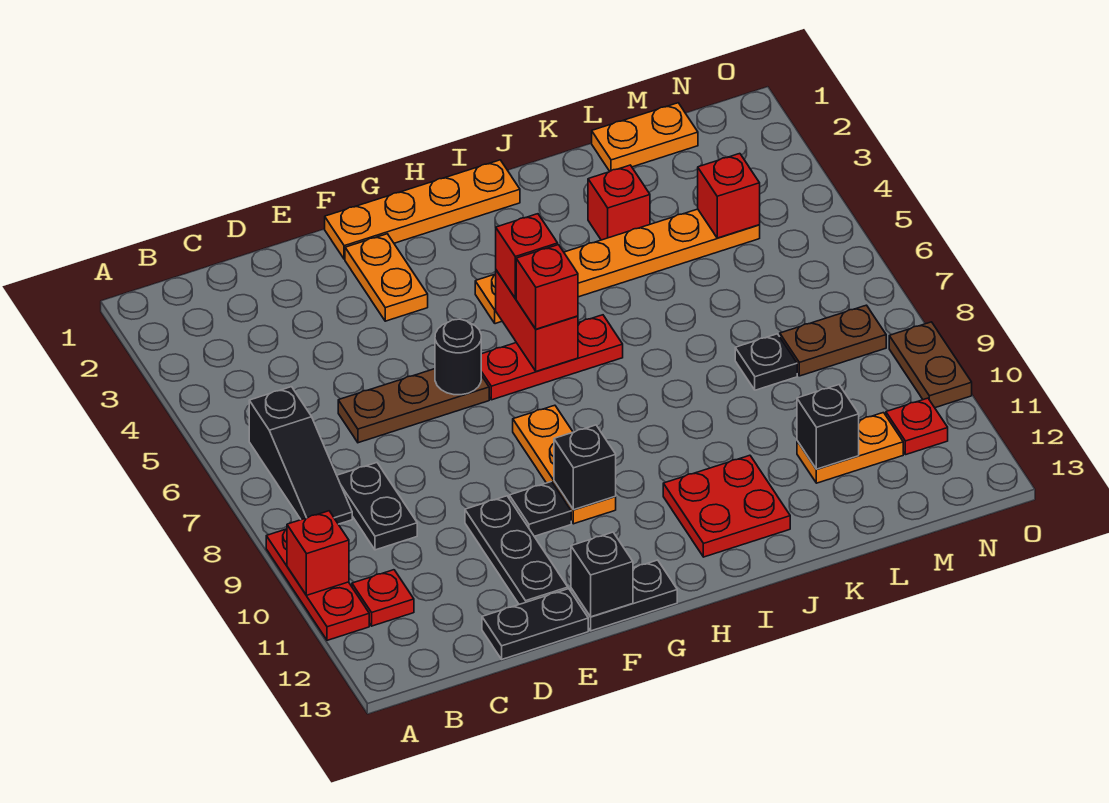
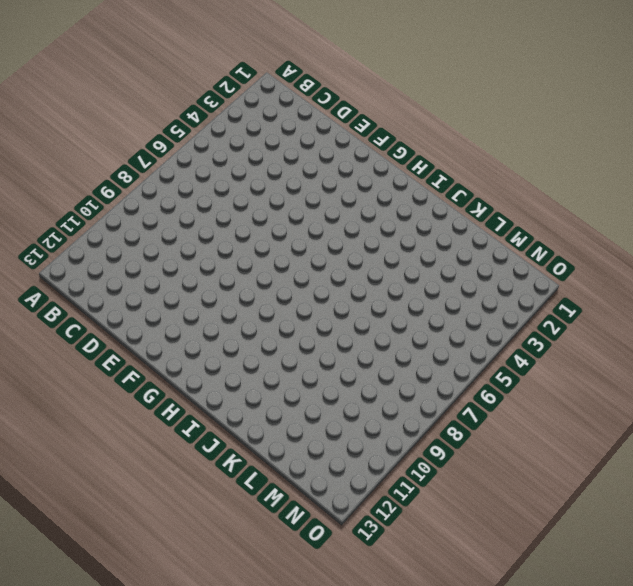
none -> red 1x3 plate [266,529,369,640]
none -> black 1x3 slope [249,387,352,524]
none -> red 1x1 plate [352,570,414,626]
none -> black 1x2 plate [337,463,417,550]

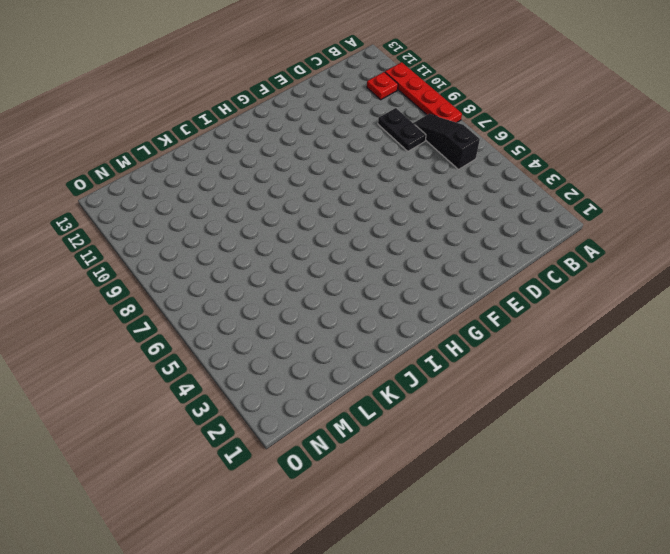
red 1x4 plate [385,62,462,123] -> red 1x3 plate [266,529,369,640]
none -> brown 1x3 plate [338,369,489,443]
none -> black 1x2 plate [482,589,588,659]
none -> black 1x3 plate [465,496,568,604]
none -> orange 1x4 plate [325,160,520,259]

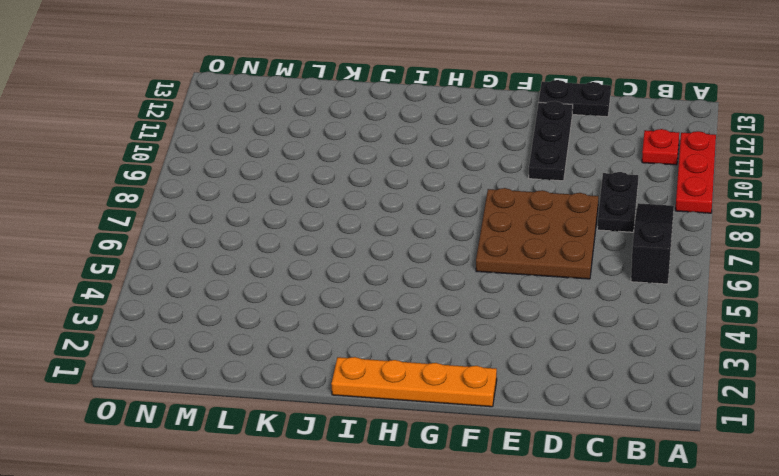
brown 3x3 plate [476,188,598,279] -> brown 1x3 plate [338,369,489,443]
none -> orange 1x2 plate [345,234,428,321]
none -> black 1x1 plate [509,482,571,536]
none -> black 1x2 plate [571,560,677,631]
none -> red 1x3 plate [481,315,623,400]

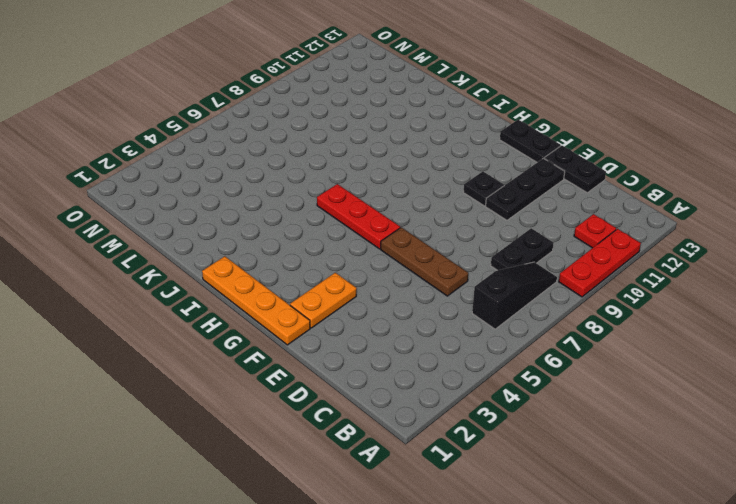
none -> orange 1x3 plate [513,405,616,524]
none -> orange 1x6 plate [475,209,760,324]
none -> red 2x2 plate [663,455,790,557]
none -> red 1x1 brick [588,165,650,240]

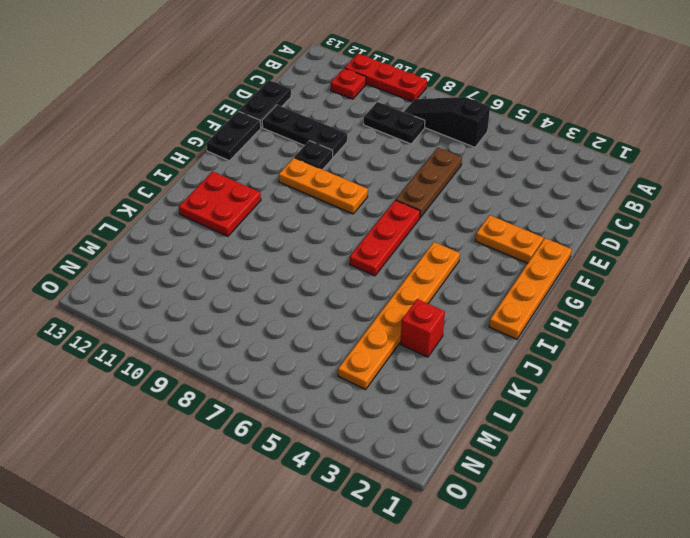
none -> orange 1x2 plate [592,103,698,171]
none -> black 1x1 plate [735,334,797,390]
none -> orange 1x2 plate [797,413,903,483]
none -> brown 1x2 plate [780,305,886,376]

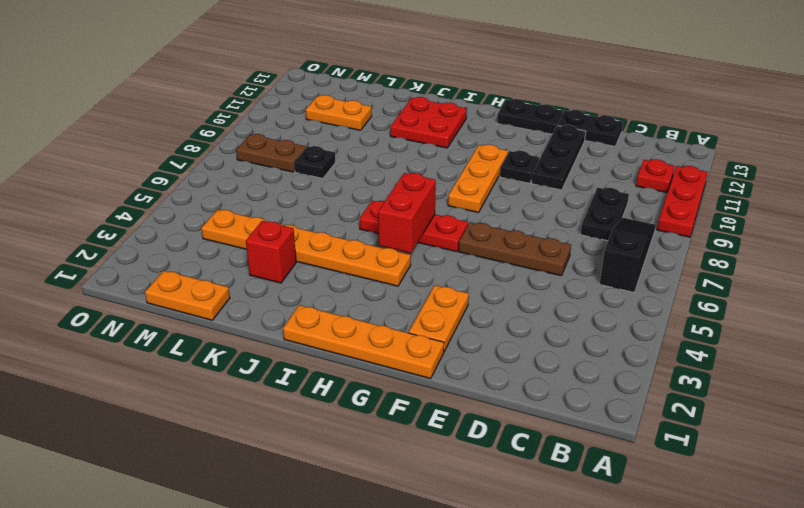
none -> red 1x1 plate [886,398,948,455]
none -> brown 1x2 plate [889,322,972,408]
none -> red 1x1 brick [287,511,349,595]
none -> black 1x1 round brick [435,319,481,395]

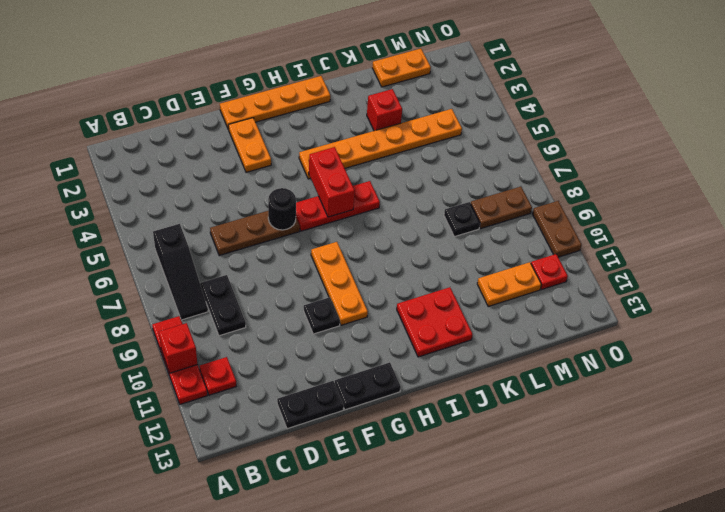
none -> black 1x3 plate [465,496,568,604]
none -> black 1x1 brick [571,532,633,617]
none -> black 1x1 brick [554,425,616,510]
none -> black 1x1 brick [797,385,859,469]

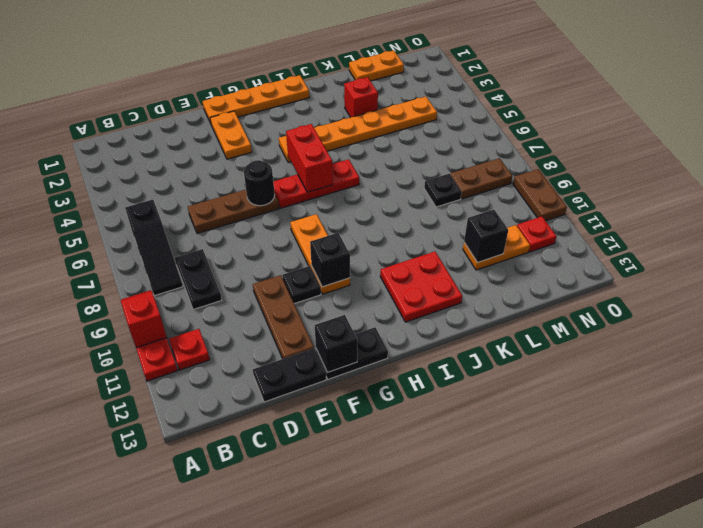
brown 1x3 plate [253,275,314,359] -> black 1x3 plate [465,496,568,604]
none -> red 1x1 brick [698,154,760,238]
none -> red 1x1 brick [496,214,558,298]
none -> red 1x1 brick [516,245,578,329]

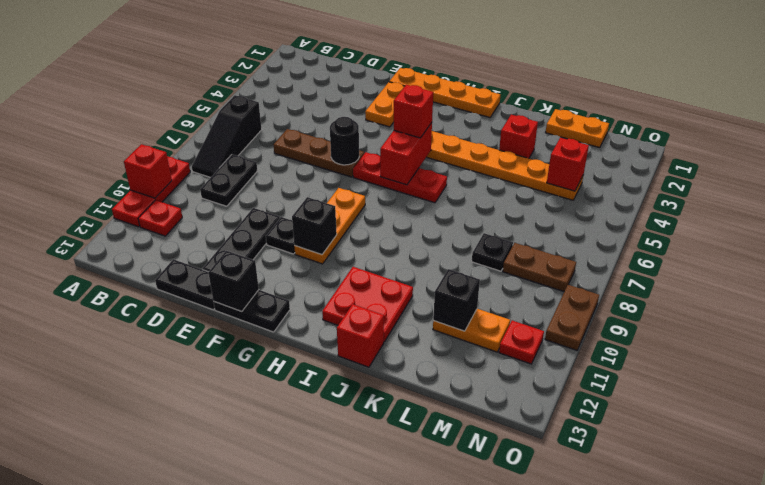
red 1x1 brick [337,304,384,367] -> red 1x1 brick moved to [516,245,578,329]

